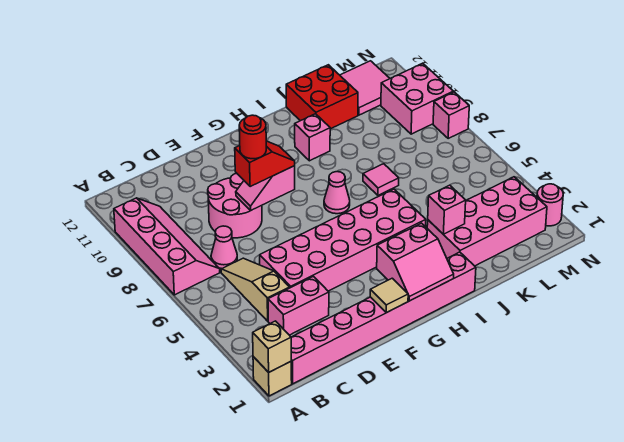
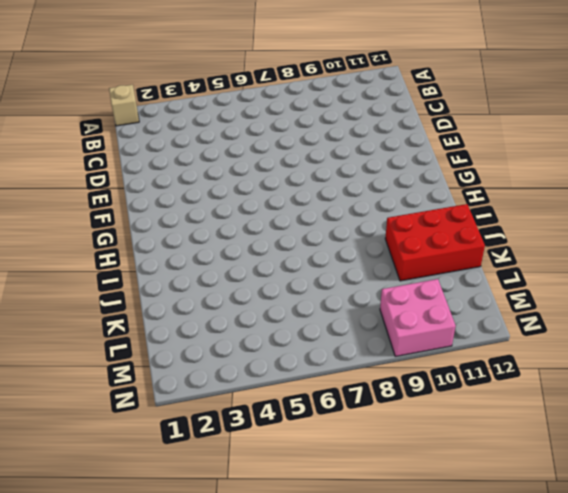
red 2x3 brick [385,204,485,281] -> red 2x2 brick [286,65,358,129]
none -> pink 2x4 slope [114,198,220,295]
none -> pink 1x8 brick [291,252,476,384]
none -> pink 1x2 brick [268,276,329,335]

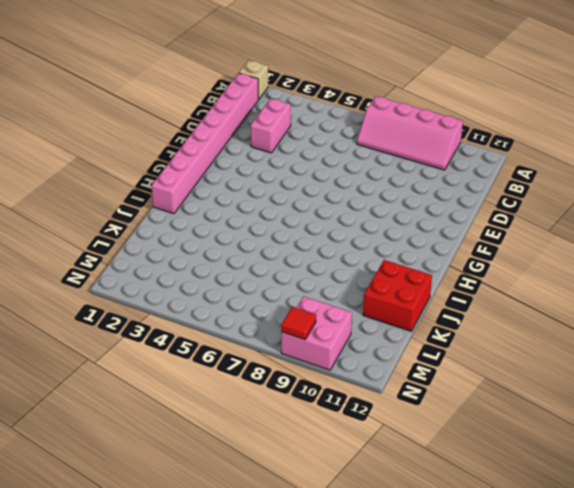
red 1x1 tile [281,307,316,340] -> none
none -> tan 1x3 slope [221,258,290,321]
none -> pink 1x1 cone [211,226,237,268]
none -> pink 2x6 brick [260,189,426,291]

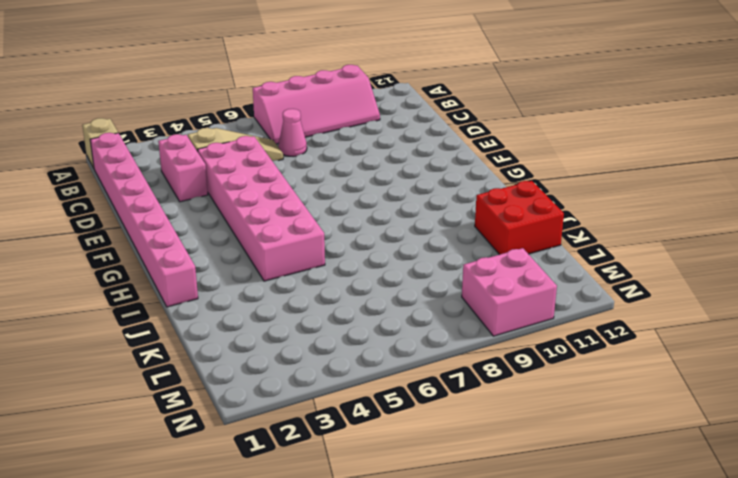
none -> pink 2x2 round brick [208,173,262,238]
none -> pink 1x1 cone [324,172,350,214]
none -> pink 1x1 brick [295,114,330,161]

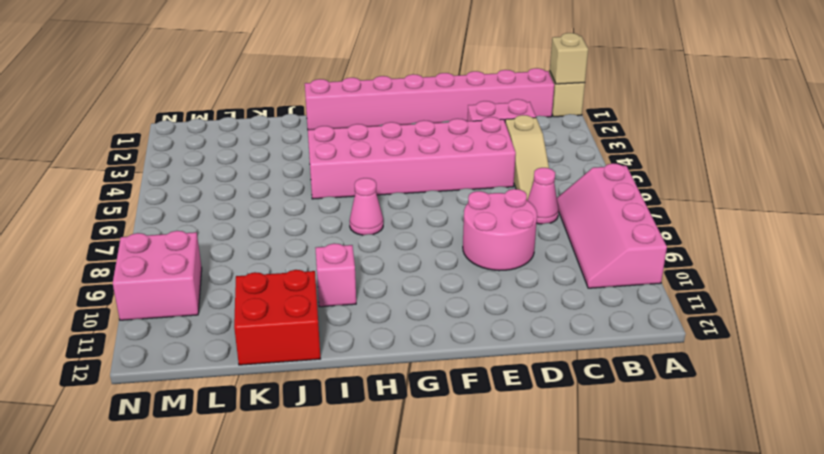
none -> pink 2x4 brick [427,177,547,266]
none -> pink 1x1 tile [363,164,399,195]
none -> pink 2x2 tile [340,61,390,115]

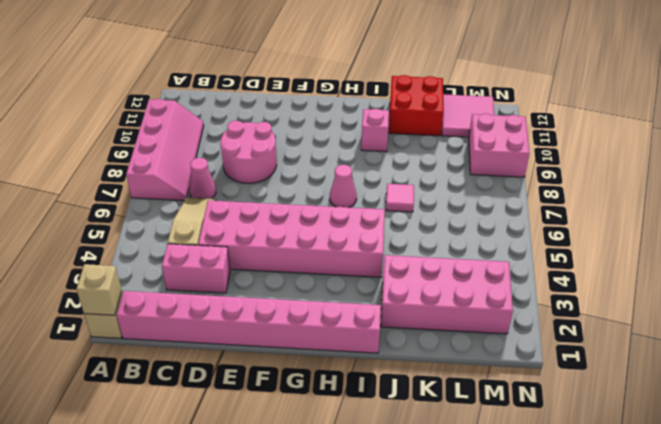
none -> pink 1x1 round brick [537,184,563,226]
none -> pink 1x1 brick [433,92,469,138]
none -> pink 1x2 slope [236,166,295,211]

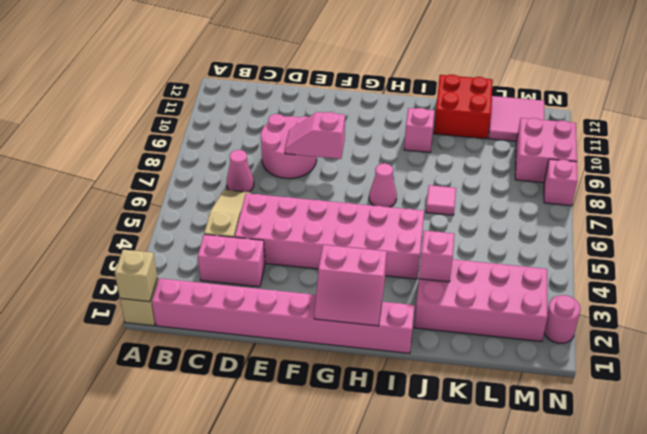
none -> pink 2x4 slope [114,198,220,295]
none -> tan 1x1 tile [370,278,408,313]
none -> red 1x2 slope [235,141,295,187]

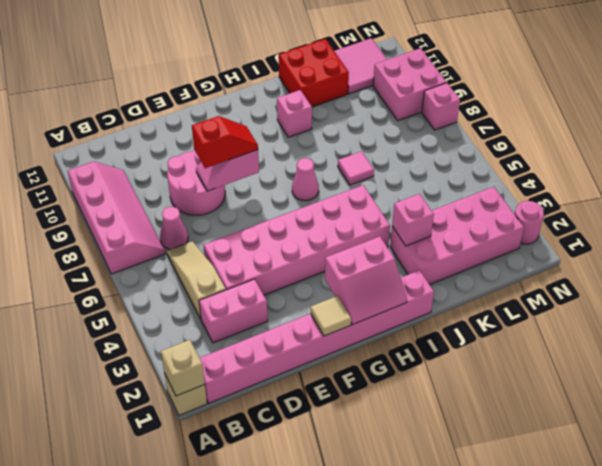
none -> red 1x1 round brick [239,115,266,159]

